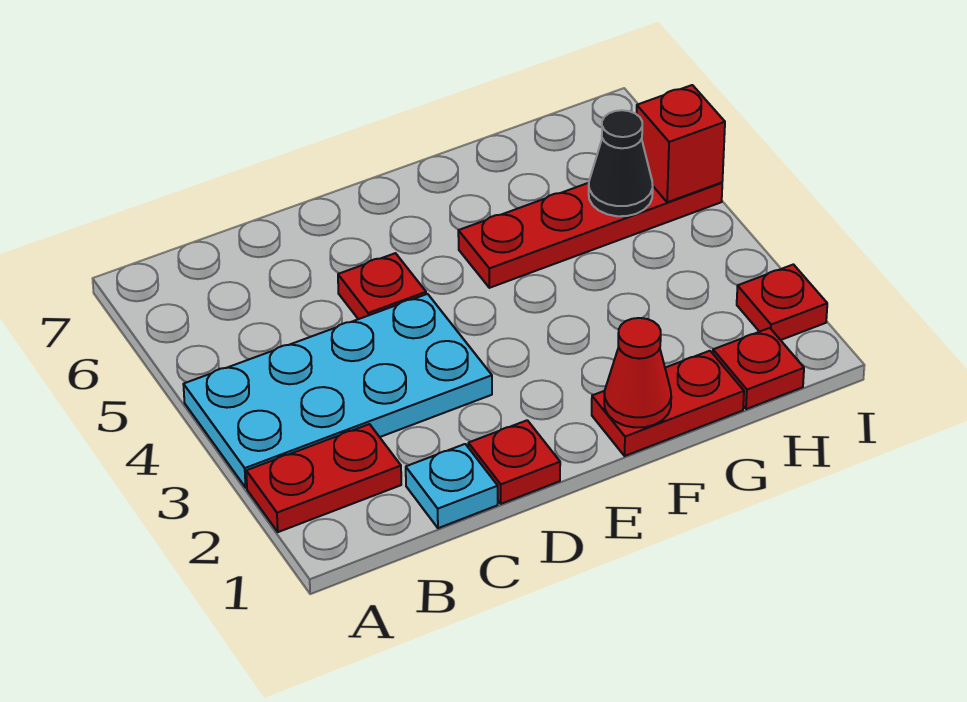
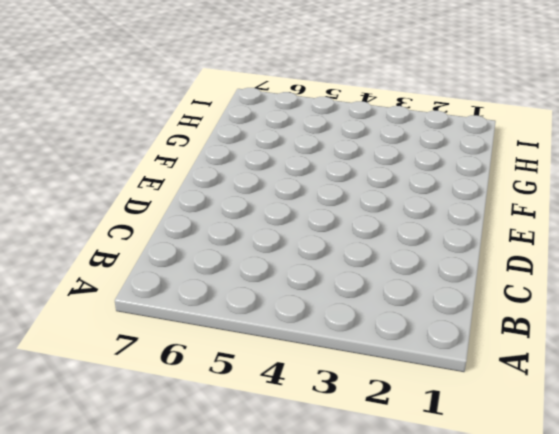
none -> red 1x2 plate [246,424,401,532]
none -> cyan 2x4 plate [183,294,492,488]
none -> cyan 1x1 plate [406,444,498,528]

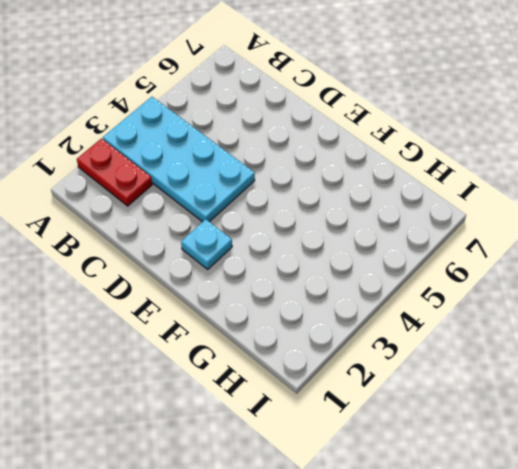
cyan 1x1 plate [181,219,232,269] -> cyan 1x1 plate moved to [406,444,498,528]
none -> red 1x1 plate [468,420,560,504]
none -> red 1x1 plate [338,253,426,319]
none -> red 1x2 plate [592,351,744,456]

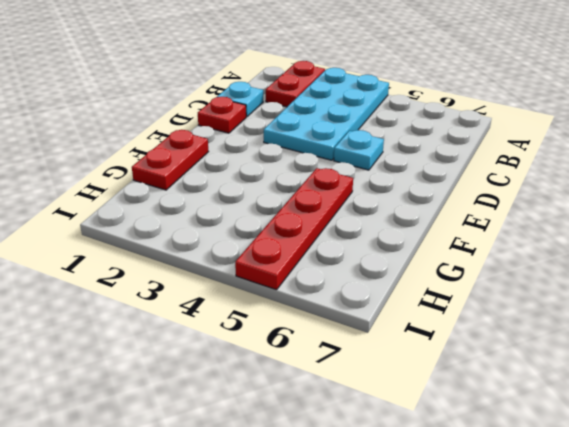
cyan 1x1 plate [334,130,384,170] -> red 1x1 plate [338,253,426,319]
none -> red 1x1 plate [713,328,804,409]
none -> red 1x1 plate [737,264,827,340]
none -> red 1x1 cone [604,318,671,427]

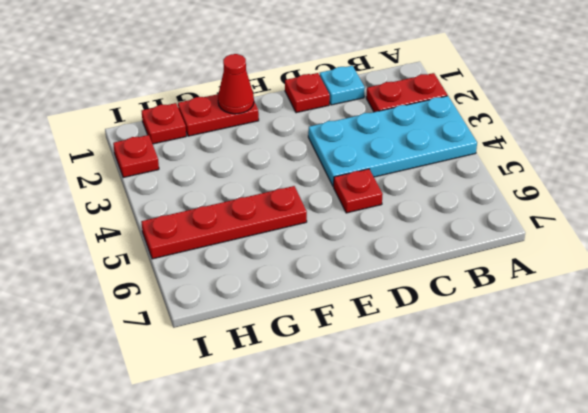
none -> black 1x1 cone [589,110,653,216]
none -> red 1x1 brick [637,85,725,202]

